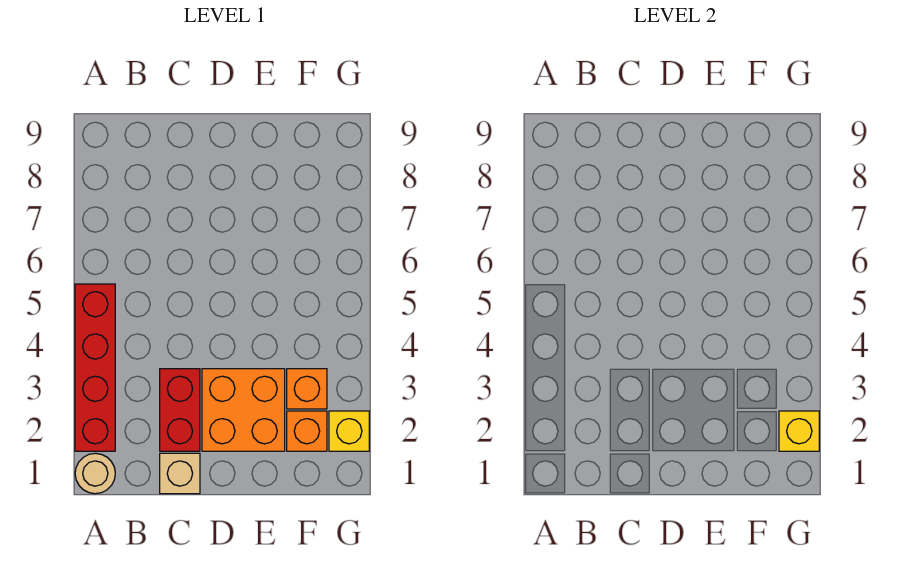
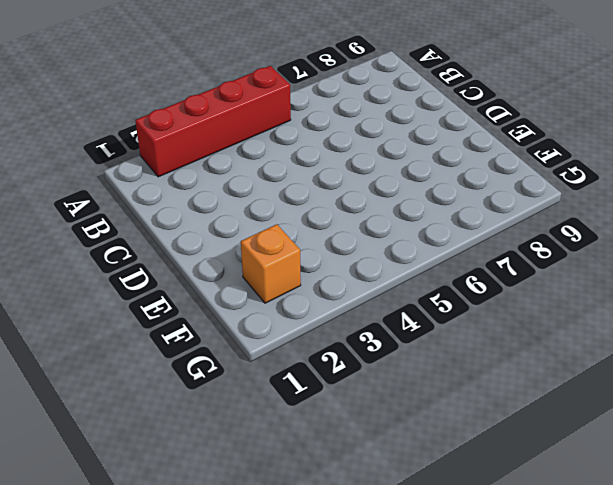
none -> tan 1x1 round brick [75,453,115,494]
none -> tan 1x1 brick [160,453,200,494]

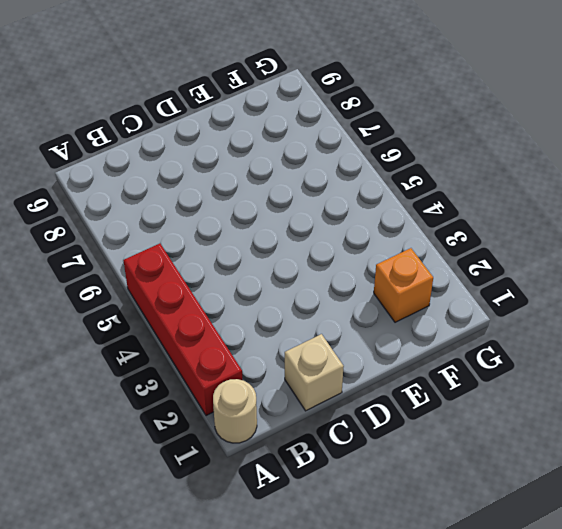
none -> red 1x2 brick [160,369,200,451]
none -> orange 2x2 brick [202,369,285,451]

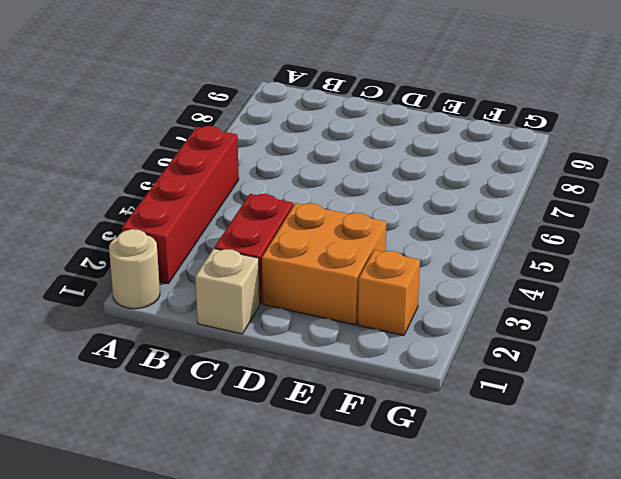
none -> orange 1x1 brick [287,369,327,409]
none -> yellow 1x1 brick [329,411,369,451]

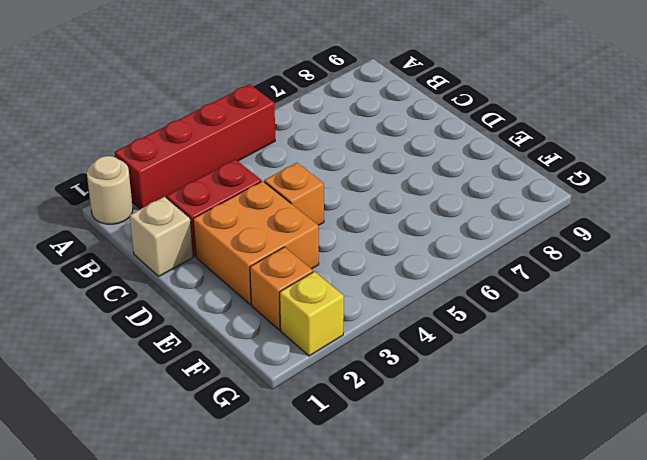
orange 1x1 brick [264,163,324,225] -> orange 1x1 brick moved to [287,369,327,409]
none -> yellow 1x1 brick [779,411,819,451]

